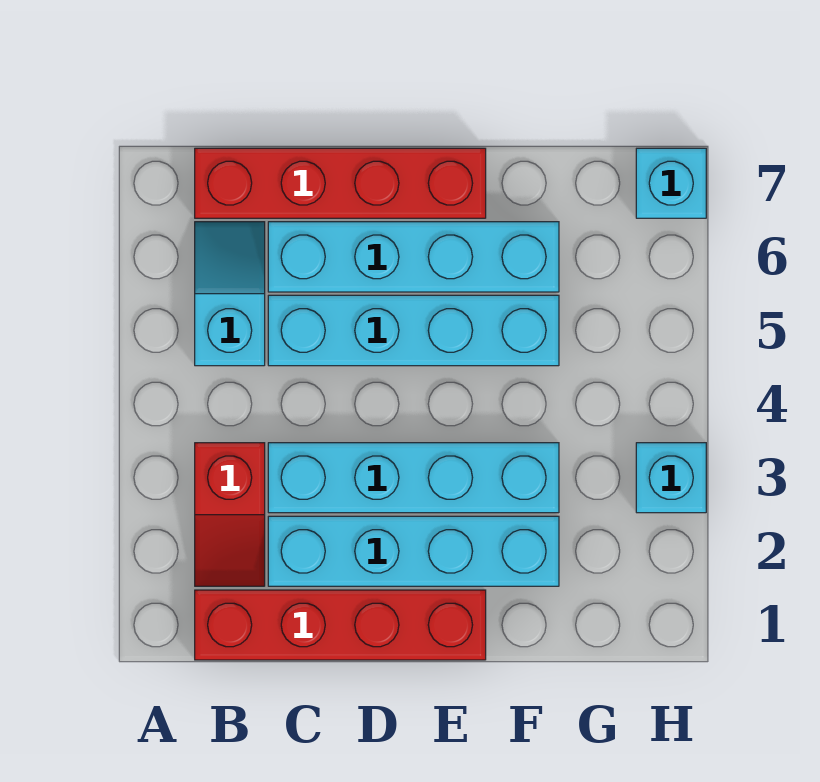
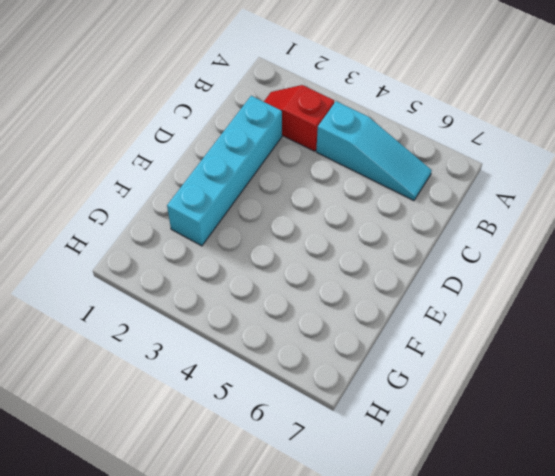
cyan 1x3 slope [316,101,432,201] -> cyan 1x2 slope [195,222,265,366]
none -> red 1x4 brick [195,590,486,660]
none -> red 1x4 brick [195,148,486,218]

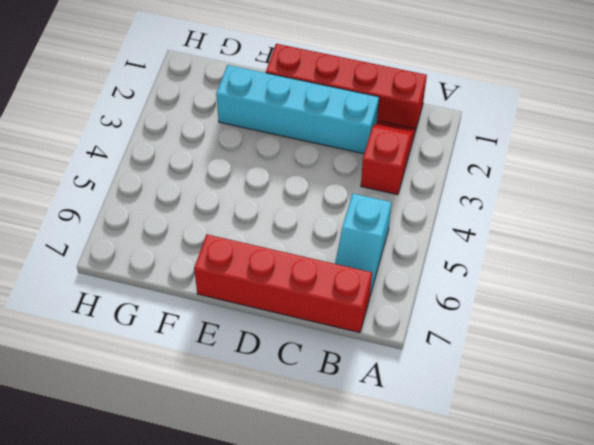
none -> cyan 1x4 brick [268,443,559,513]
none -> cyan 1x4 brick [268,295,559,366]

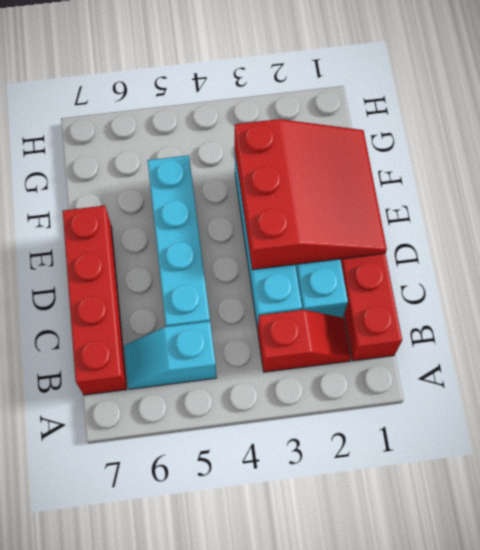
red 3x3 slope [235,119,387,270] -> none
none -> cyan 1x4 brick [268,222,559,292]
none -> cyan 1x1 brick [636,443,706,513]

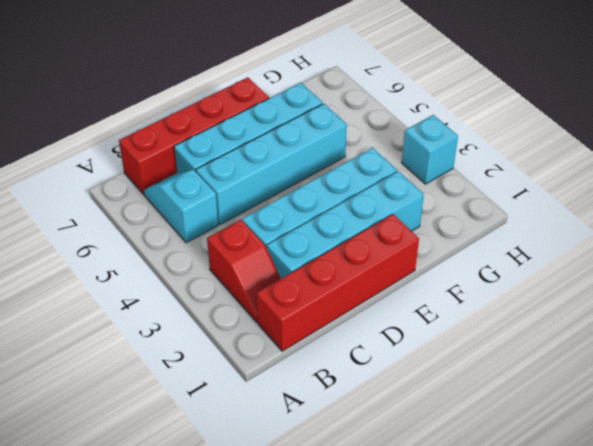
none -> cyan 1x1 brick [636,148,706,218]

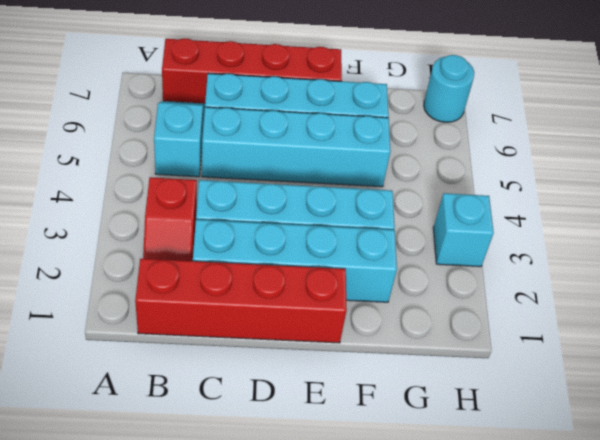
cyan 1x1 round brick [424,55,474,122] -> cyan 1x1 brick [636,148,706,218]

